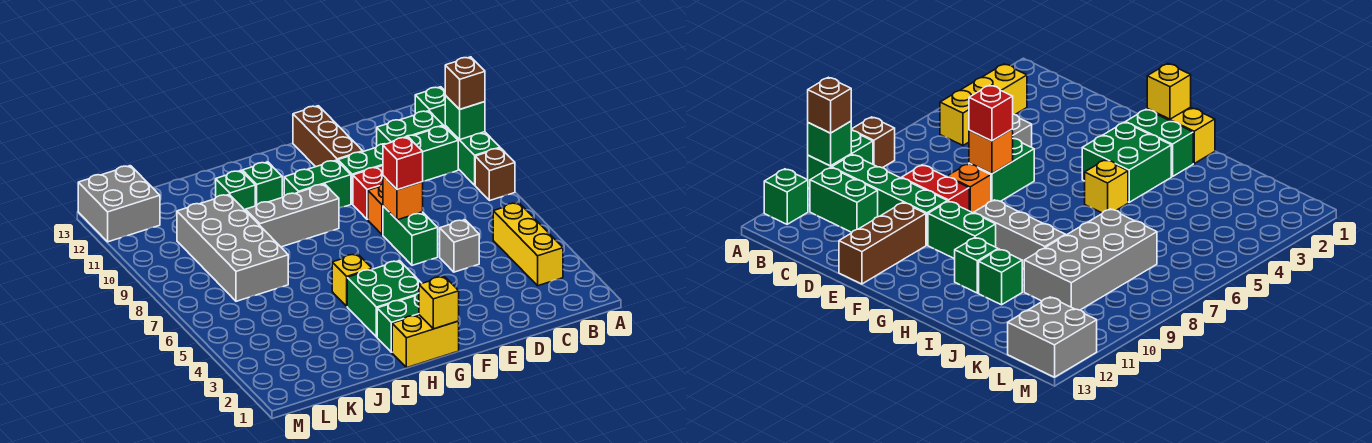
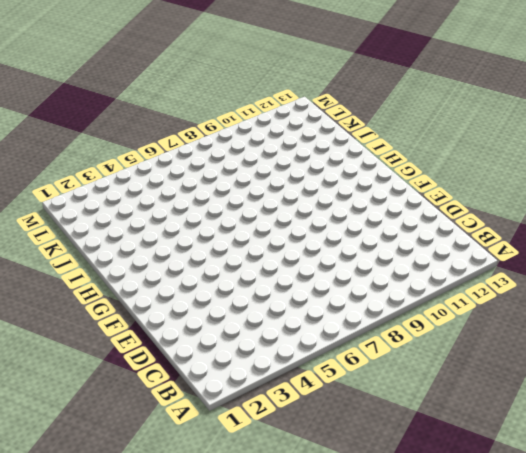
none -> brown 1x1 brick [475,148,515,201]
none -> green 1x2 brick [445,126,500,185]
none -> green 1x1 brick [415,87,445,126]

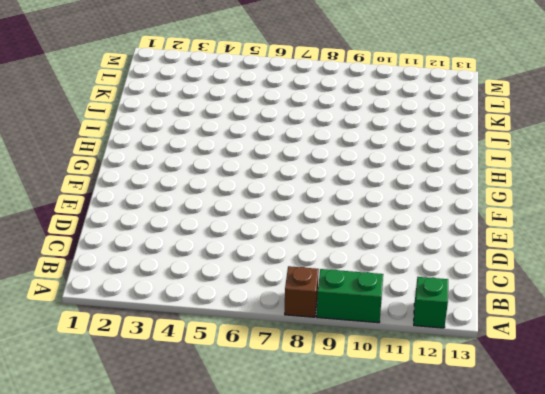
none -> yellow 1x3 brick [493,203,563,286]
none -> green 1x4 brick [338,126,458,204]
none -> green 1x2 brick [377,111,443,146]

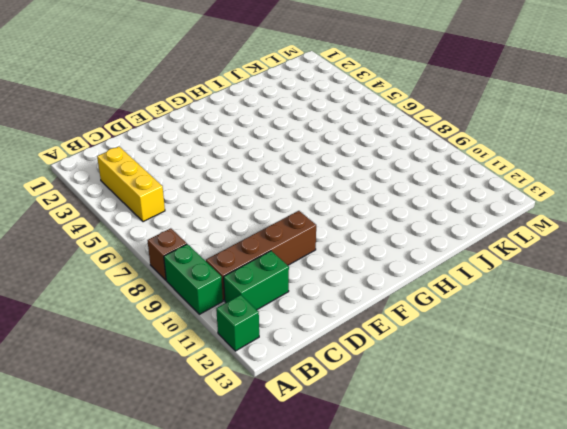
brown 1x4 brick [206,211,316,301] -> green 1x4 brick [338,126,458,204]
none -> grey 1x1 brick [440,220,479,272]
none -> red 1x2 brick [353,166,383,219]
none -> green 1x2 brick [383,206,438,265]

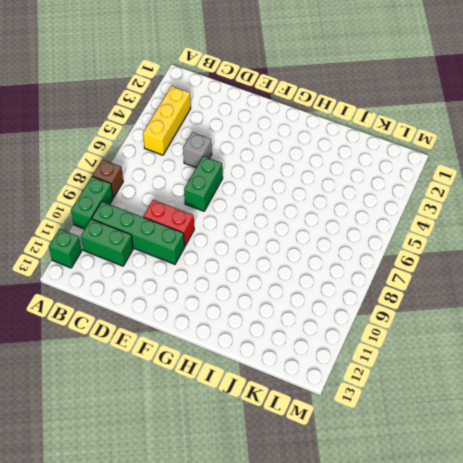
none -> orange 1x1 brick [368,184,383,235]
none -> brown 1x3 brick [293,106,363,167]
none -> green 1x2 brick [284,160,351,208]

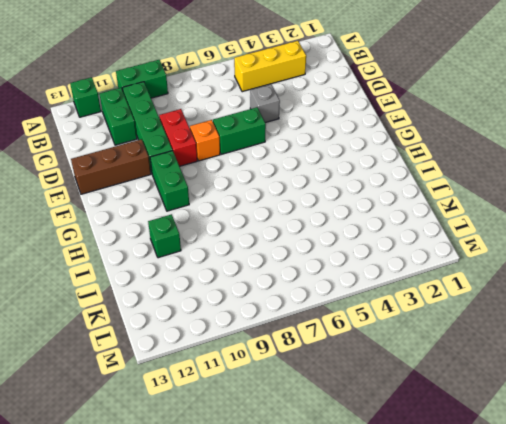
none -> brown 1x1 brick [475,148,515,201]
none -> yellow 1x2 brick [392,315,459,368]
none -> green 1x2 brick [377,293,419,352]

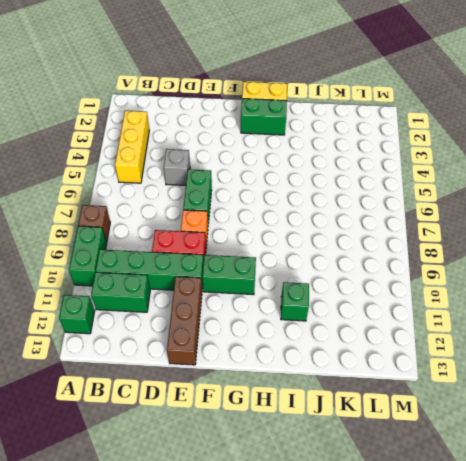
none -> green 2x2 brick [347,261,422,337]
none -> grey 1x3 brick [246,184,339,247]
none -> yellow 1x1 brick [332,254,372,306]

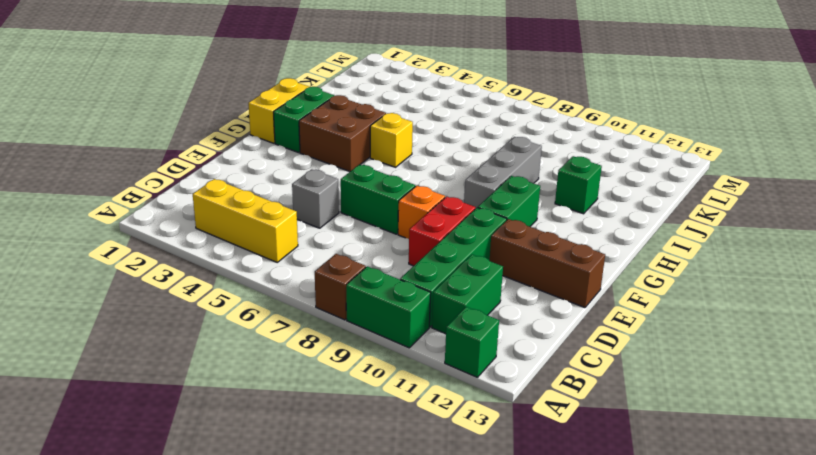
brown 2x2 brick [299,95,386,172] -> green 2x2 brick [347,261,422,337]
none -> green 1x1 brick [242,162,282,206]
none -> grey 2x4 brick [177,195,288,301]
none -> grey 2x2 brick [78,166,160,242]

